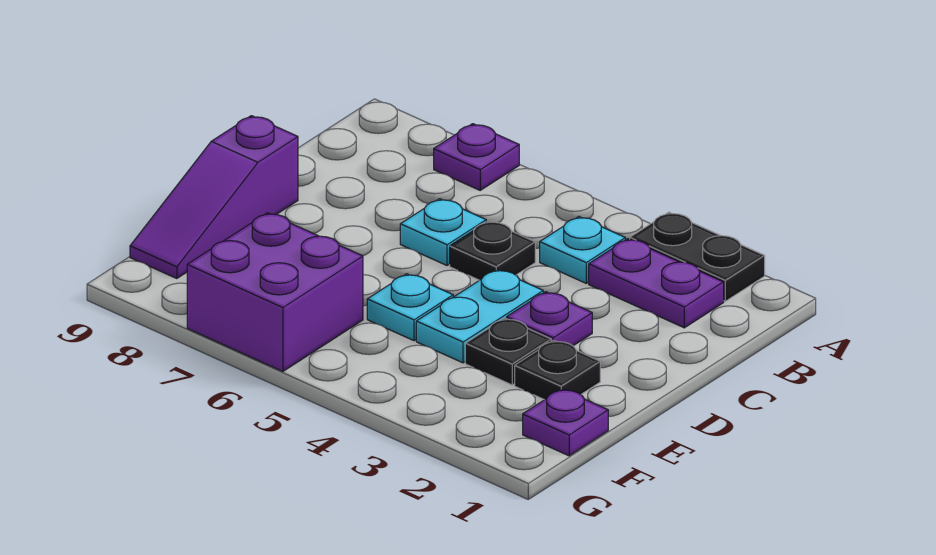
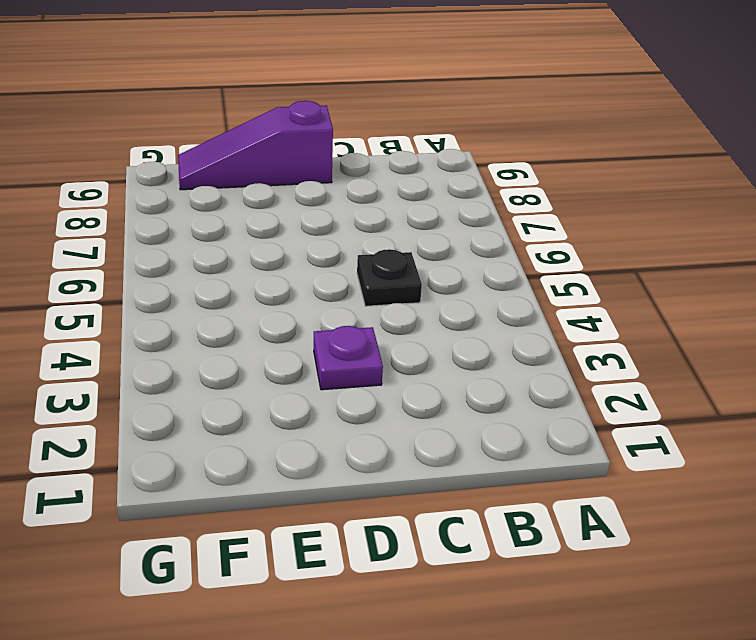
none -> black 1x2 plate [630,212,765,301]
none -> purple 1x1 plate [434,124,519,190]
none -> purple 1x2 plate [589,239,724,328]

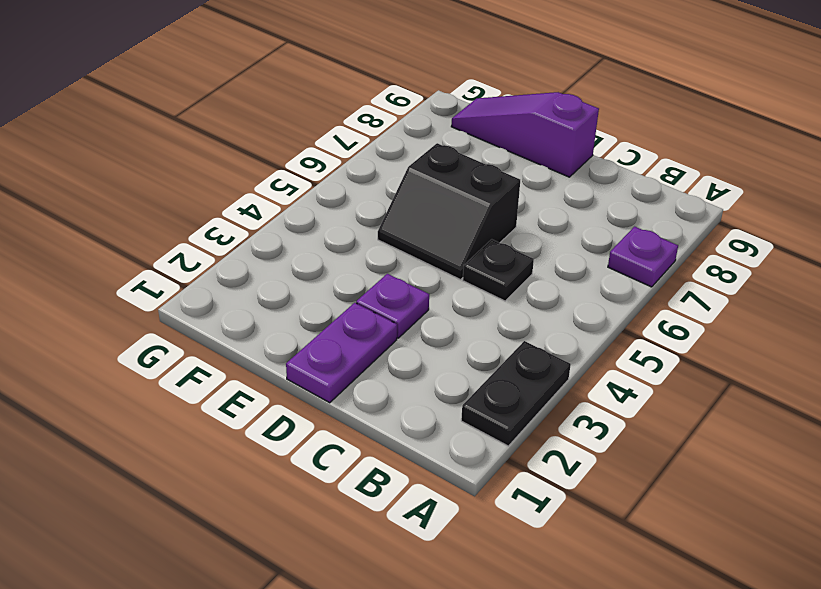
purple 1x2 plate [286,303,397,403] -> purple 1x2 plate moved to [589,239,724,328]
black 2x2 slope [378,143,520,280] -> cyan 1x1 plate [367,274,453,341]
none -> cyan 1x1 plate [540,217,625,283]
none -> cyan 1x1 plate [400,199,486,266]
none -> cyan 1x2 plate [416,269,543,363]

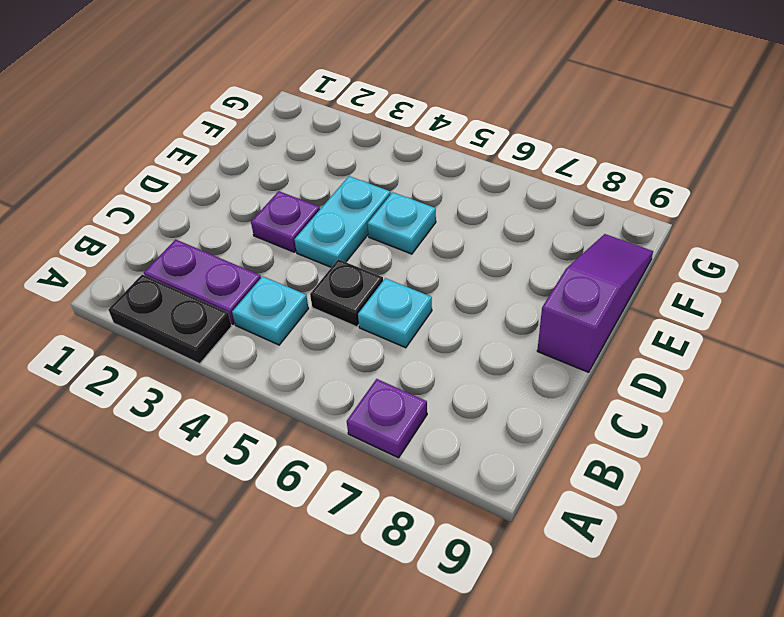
none -> black 1x1 plate [515,340,600,400]
none -> black 1x1 plate [465,318,551,385]
none -> purple 1x1 plate [523,389,608,456]

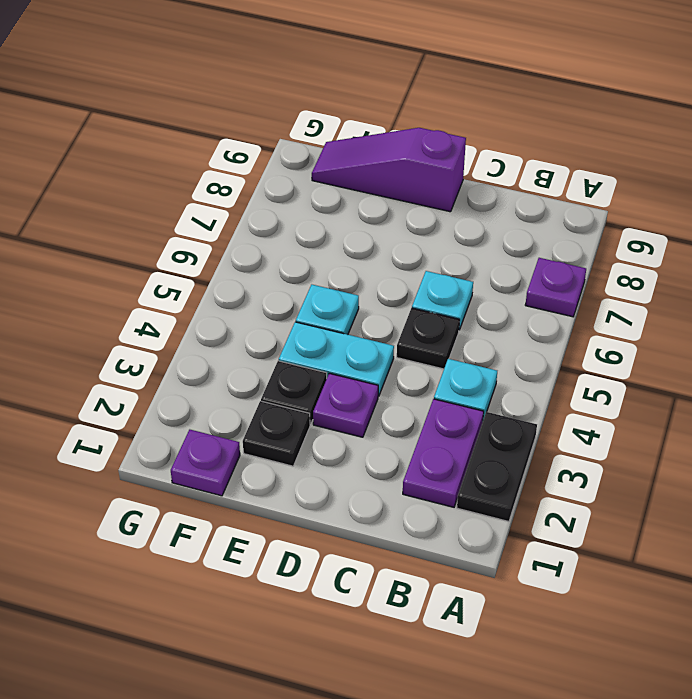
none -> purple 2x2 brick [187,213,363,371]

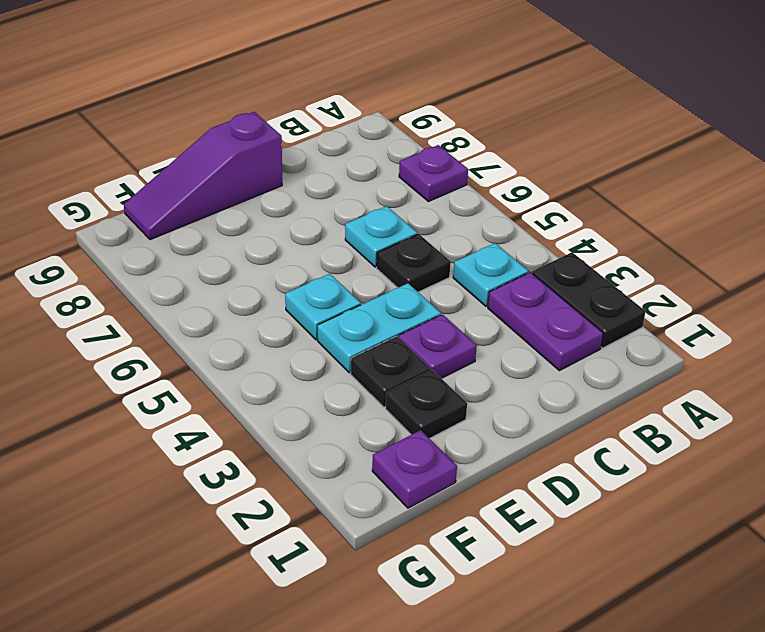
none -> purple 2x2 brick [187,213,363,371]

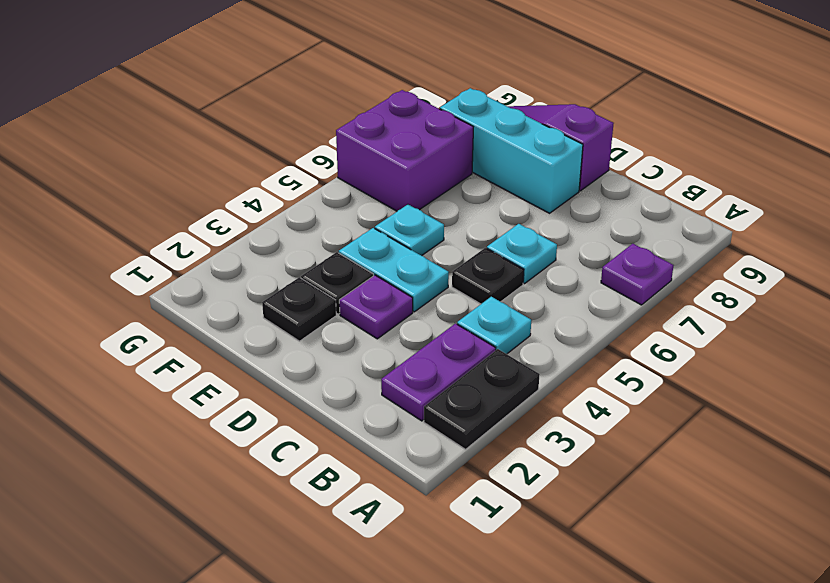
cyan 1x3 brick [440,88,583,213] -> none
none -> purple 1x1 plate [523,389,608,456]

